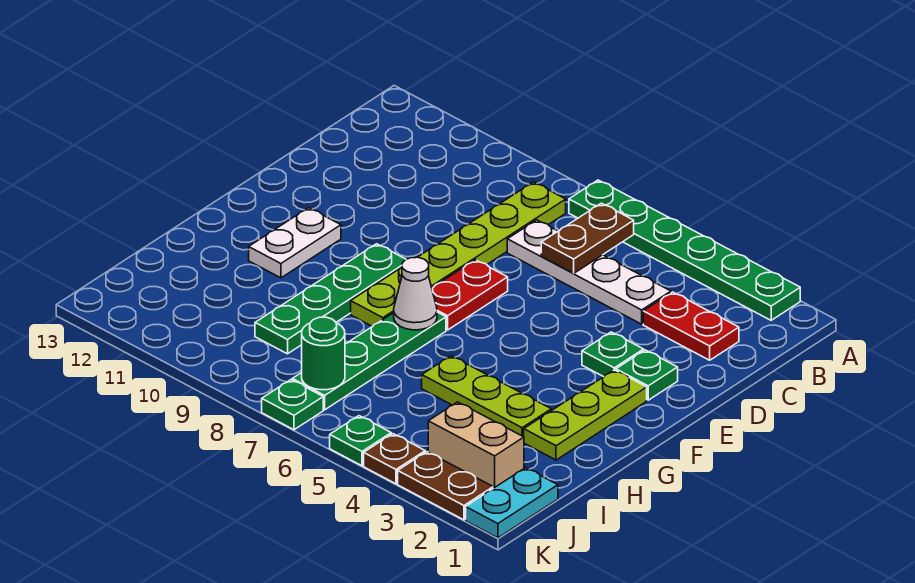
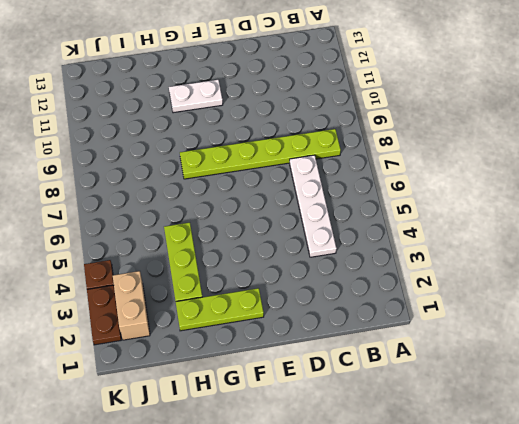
none -> green 1x6 plate [569,180,800,320]
none -> red 1x2 plate [643,292,739,360]
none -> green 1x1 plate [616,350,678,400]

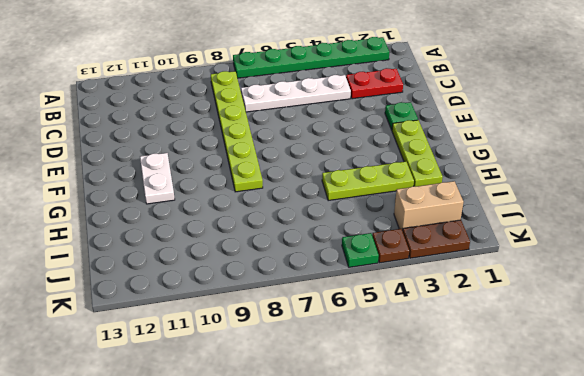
none -> green 1x1 plate [582,332,644,377]
none -> red 1x2 plate [432,260,508,330]
none -> green 1x4 plate [255,244,406,354]

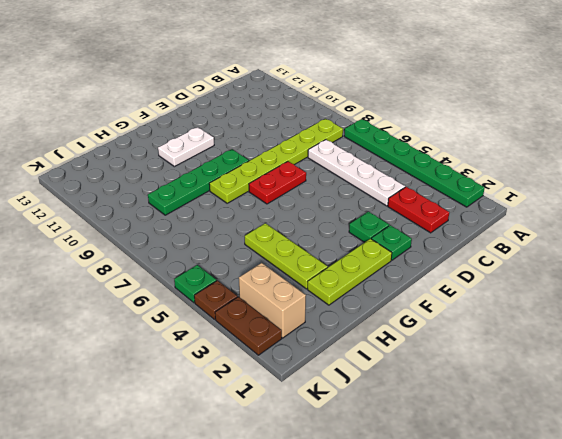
none -> green 1x4 plate [292,312,446,410]
none -> cyan 1x2 plate [466,468,558,538]
none -> green 1x1 plate [262,380,323,430]

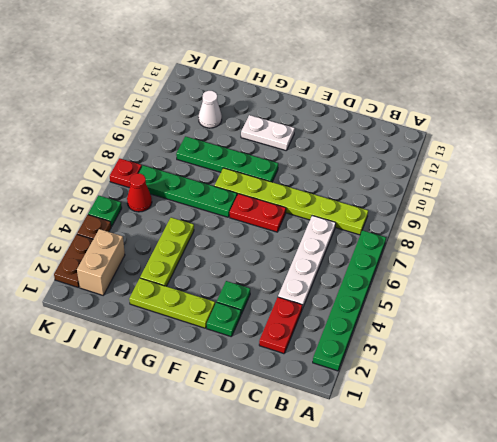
white 1x1 cone [198,91,222,128] -> white 1x1 cone moved to [394,257,437,330]
red 1x1 cone [127,173,152,212] -> none
red 1x1 plate [110,158,142,188] -> green 1x1 plate [262,380,323,430]
none -> cyan 1x2 plate [466,468,558,538]
none -> brown 1x2 plate [541,203,634,273]
none -> green 1x1 round brick [302,317,345,390]

